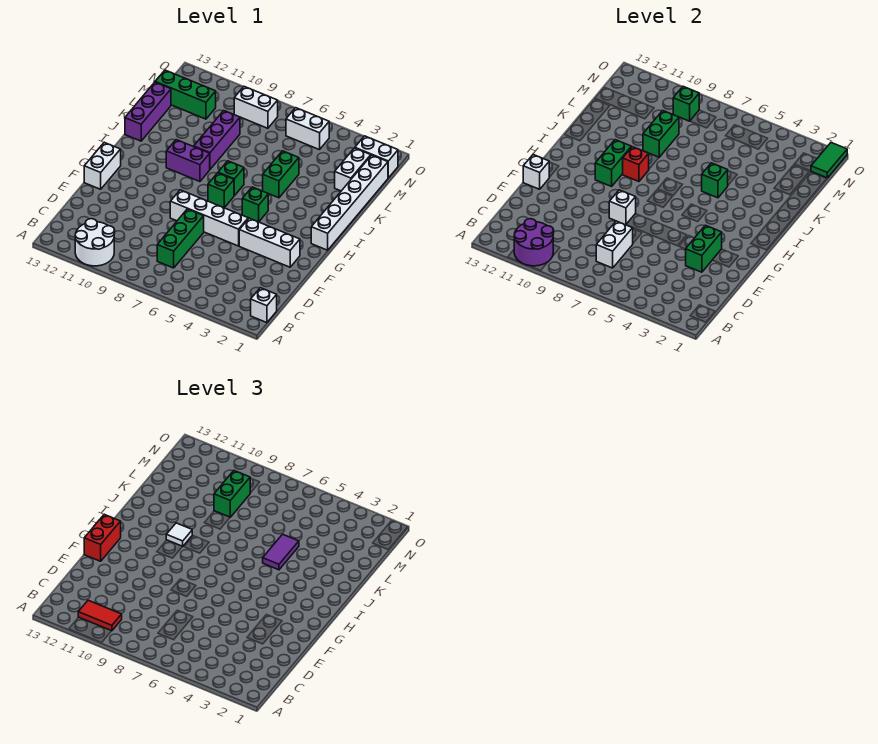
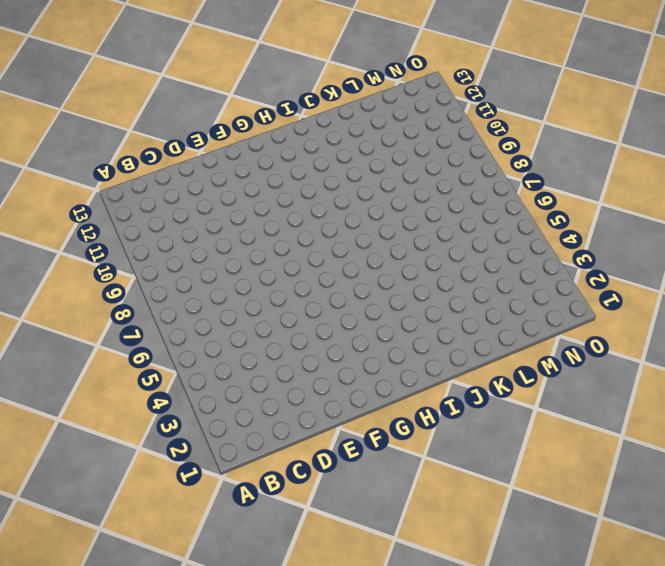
none -> white 2x2 round brick [75,219,115,266]
none -> white 1x1 brick [251,288,277,323]
none -> green 1x3 brick [157,209,204,268]
none -> white 1x3 brick [239,218,300,267]

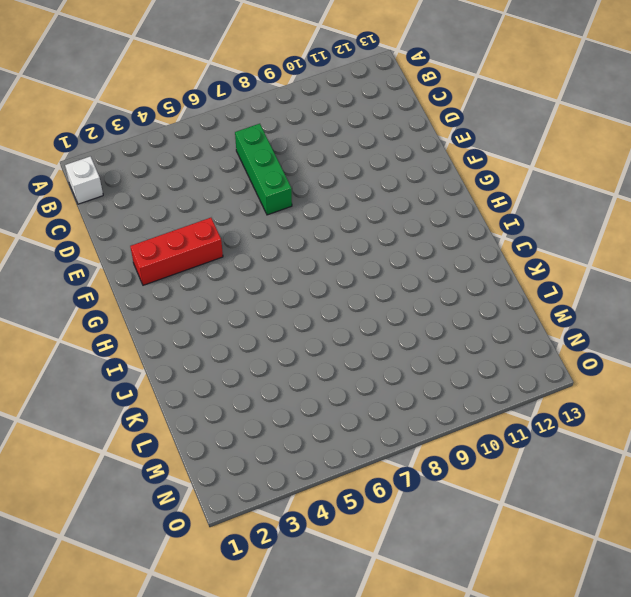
red 1x3 brick [130,218,223,285] -> white 1x3 brick [239,218,300,267]
none -> white 2x2 round brick [75,219,115,266]
none -> white 1x4 brick [170,190,248,246]
none -> white 1x2 brick [84,142,121,189]
none -> white 1x6 brick [311,155,388,250]

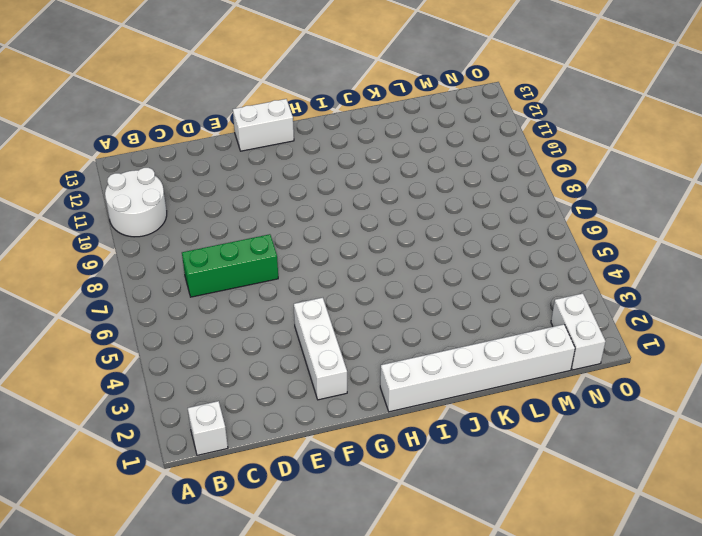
none -> white 1x4 brick [170,190,248,246]
none -> green 1x1 brick [242,187,268,222]
none -> green 1x1 brick [208,173,234,208]
none -> green 1x1 brick [218,161,244,196]

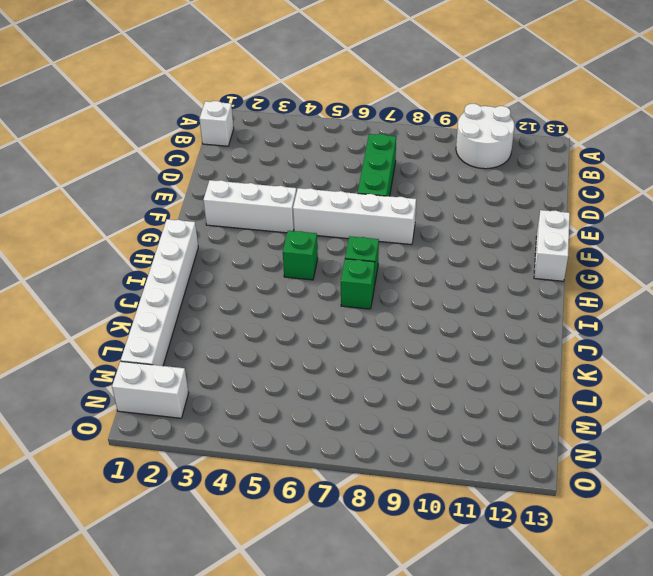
none -> purple 1x2 brick [166,140,210,182]
none -> green 1x2 brick [263,151,299,198]
none -> purple 1x3 brick [194,111,240,169]
none -> purple 1x3 brick [125,82,171,141]

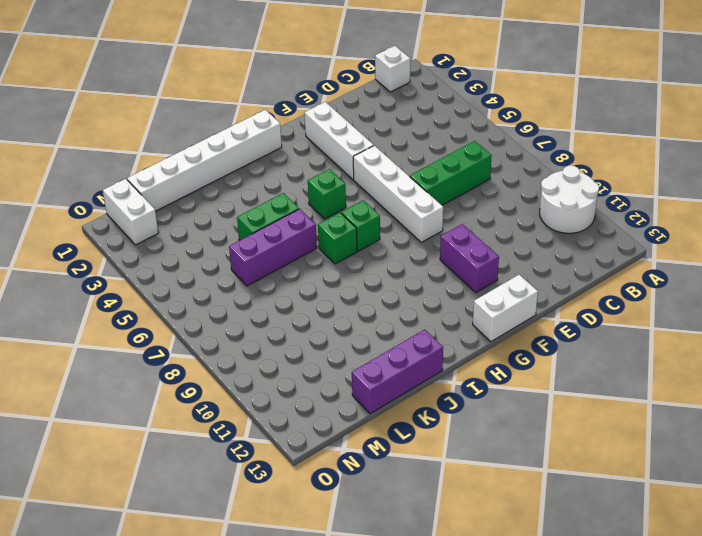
purple 1x2 brick [440,224,499,293] -> purple 1x2 brick moved to [166,140,210,182]
purple 1x3 brick [229,209,317,286] -> purple 1x3 brick moved to [194,111,240,169]
none -> white 1x2 brick [335,148,371,191]
none -> green 1x3 brick [155,70,216,119]
none -> white 1x2 brick [286,108,329,150]
none -> white 1x2 brick [234,86,278,128]

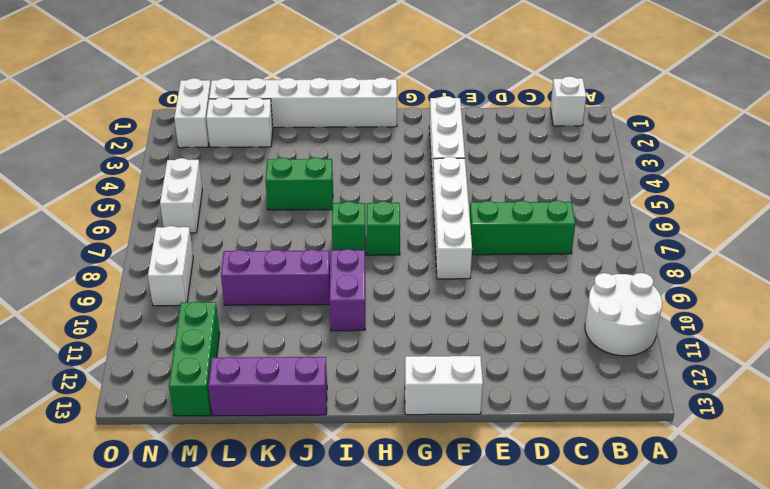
none -> green 1x1 brick [242,187,268,222]
none -> purple 2x2 round brick [514,219,554,266]
none -> white 1x2 brick [596,221,633,268]
none -> green 1x2 brick [686,225,722,272]

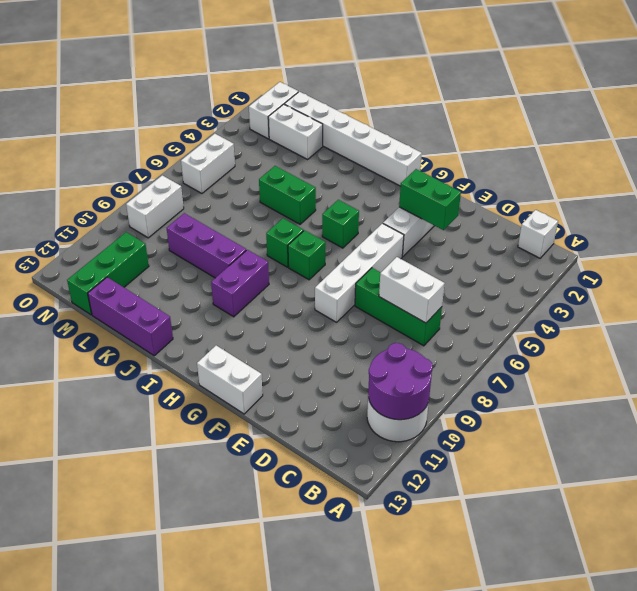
none -> white 1x1 brick [609,190,636,225]
none -> white 1x1 brick [523,155,549,189]
none -> green 1x2 brick [595,140,631,186]
none -> red 1x1 brick [623,147,649,182]

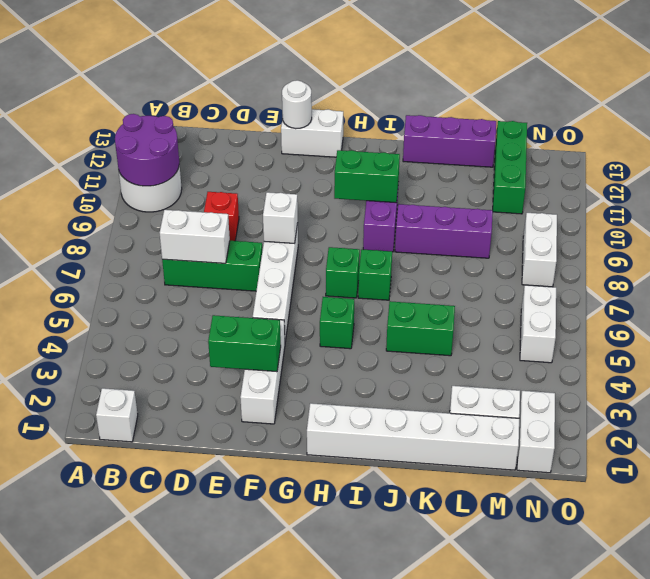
red 1x1 brick [204,192,239,241] -> red 1x1 brick moved to [623,147,649,182]
white 1x1 round brick [282,80,312,129] -> white 1x1 brick [523,155,549,189]
none -> green 1x1 brick [702,163,728,198]
none -> green 1x2 brick [643,111,679,157]
none -> green 1x2 tile [811,143,847,178]
none -> green 1x1 brick [673,86,699,121]

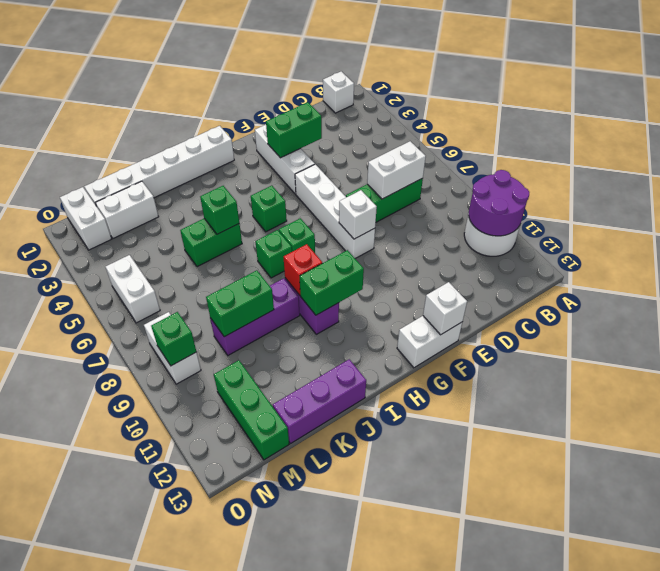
none -> green 1x2 tile [811,143,847,178]
none -> red 1x2 tile [78,600,122,631]
none -> red 1x2 brick [84,514,121,561]
none -> white 1x1 tile [166,523,192,546]

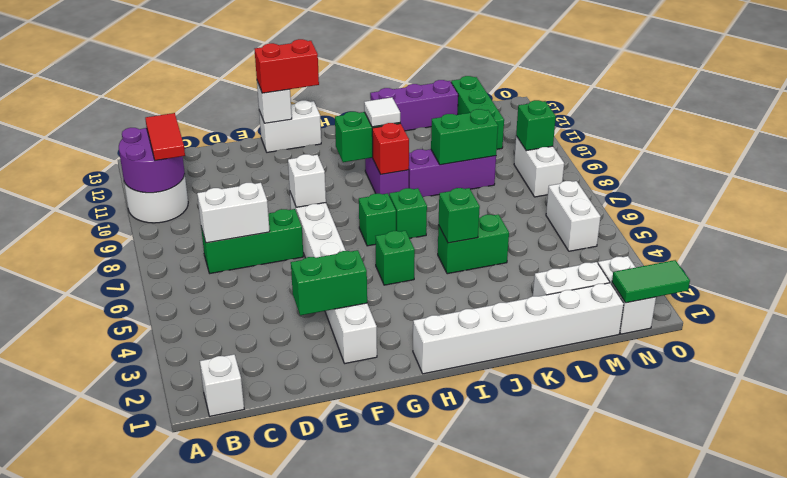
none -> purple 1x2 tile [263,534,299,570]
none -> green 1x2 brick [214,471,250,517]

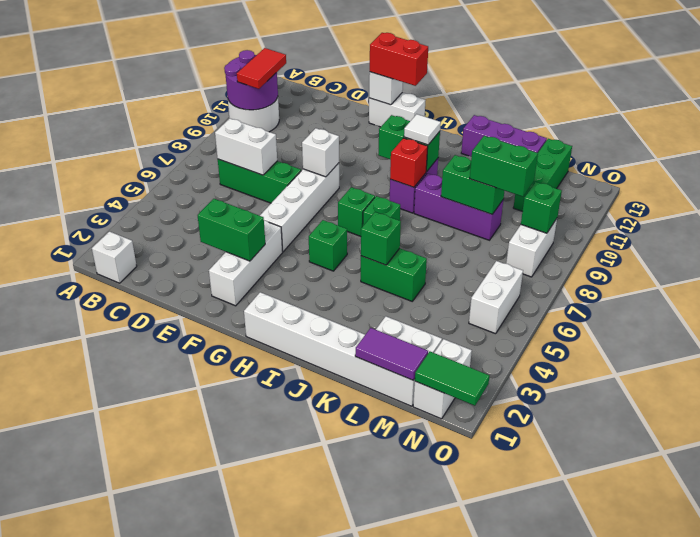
purple 1x2 tile [355,328,428,380] -> purple 1x2 tile moved to [263,534,299,570]

